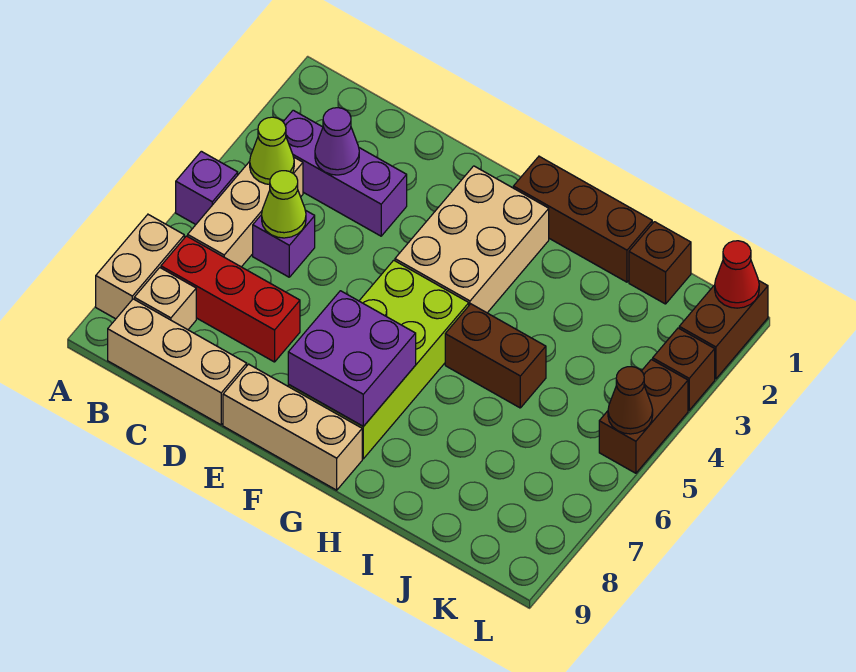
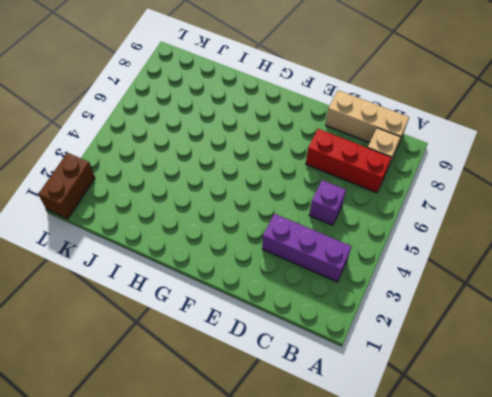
none -> purple 1x1 brick [176,151,238,224]
none -> tan 1x2 brick [96,215,184,319]
none -> tan 1x3 brick [188,158,303,267]

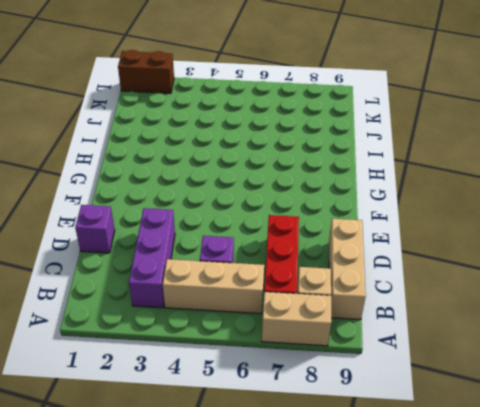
purple 1x1 brick [75,205,115,253] -> purple 1x1 brick moved to [176,151,238,224]
none -> tan 1x3 brick [223,364,362,490]
none -> tan 2x3 brick [395,166,549,313]
none -> lime 2x4 brick [288,260,469,459]

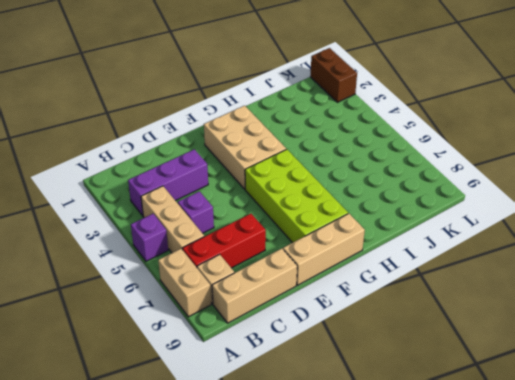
none -> brown 1x3 brick [513,156,652,282]
none -> brown 1x2 brick [445,304,546,408]
none -> brown 1x1 brick [629,222,691,304]

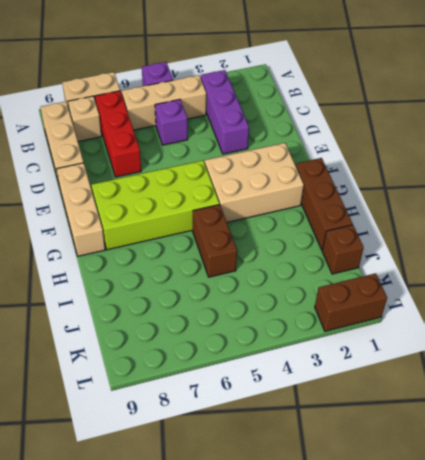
none -> brown 1x1 brick [653,328,715,410]
none -> brown 1x2 brick [599,360,688,473]
none -> lime 1x1 cone [250,117,294,184]

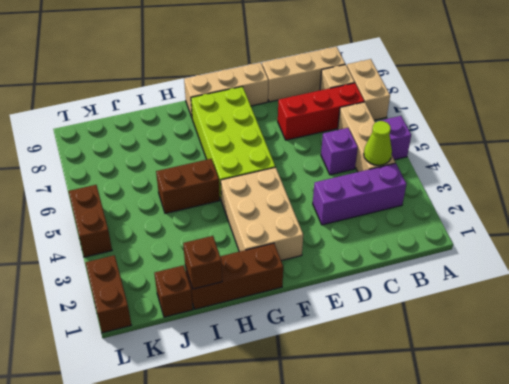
brown 1x1 brick [183,236,222,289] -> brown 1x1 brick moved to [653,328,715,410]
none -> purple 1x1 cone [315,108,359,175]
none -> lime 1x1 cone [262,171,306,238]
none -> purple 2x2 brick [288,291,416,426]

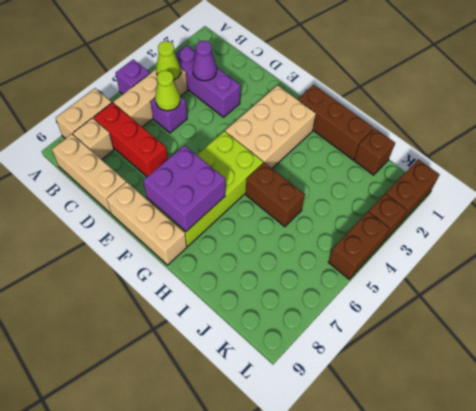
none -> red 1x1 cone [715,241,759,308]
none -> brown 1x1 cone [608,367,653,434]

